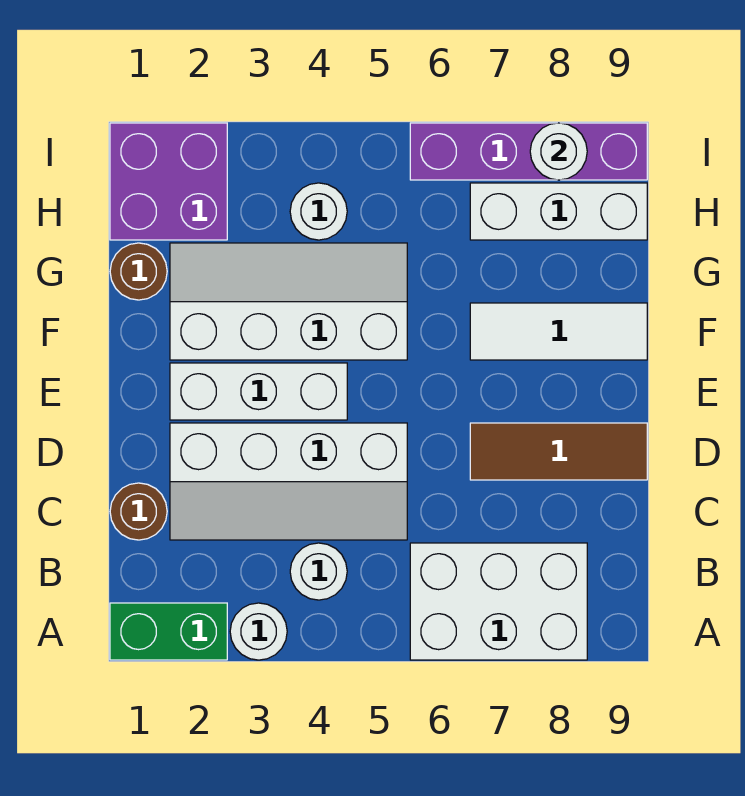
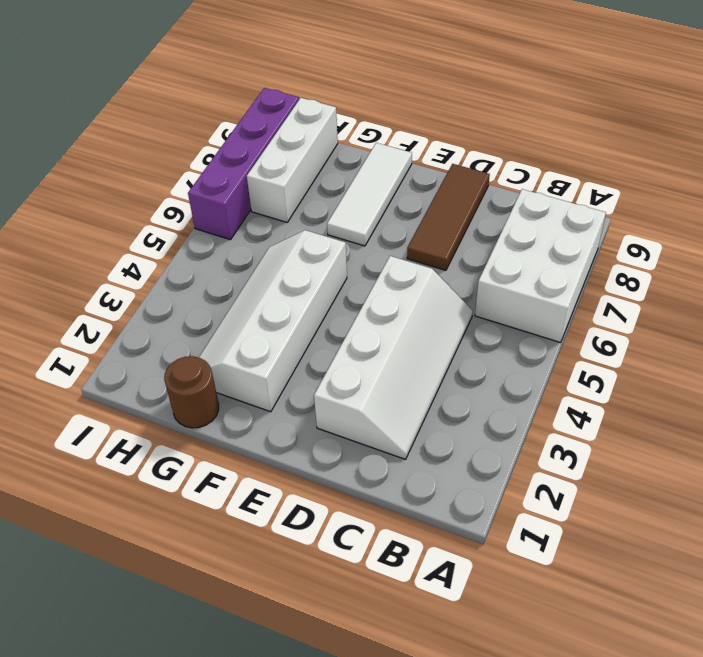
none -> green 1x2 brick [110,603,227,660]
none -> white 1x1 round brick [230,603,287,660]
none -> white 1x1 round brick [290,543,347,600]

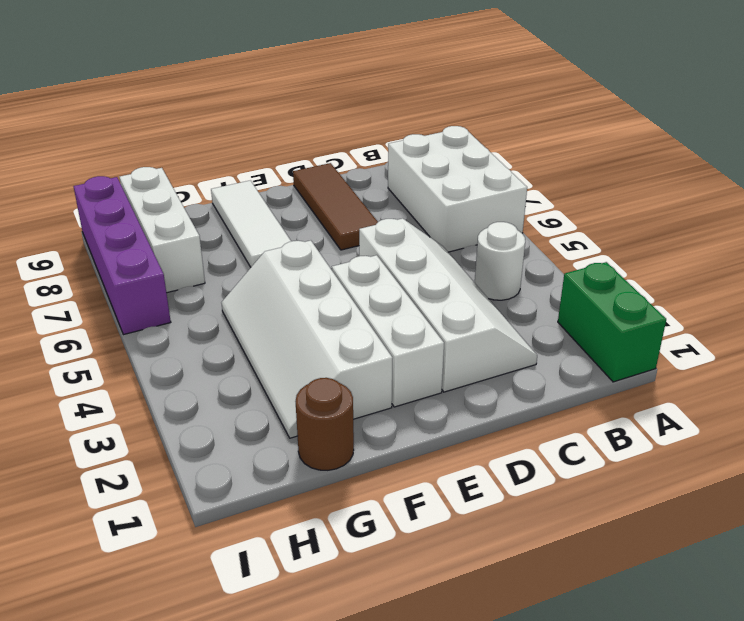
none -> white 1x1 round brick [230,603,287,660]
none -> brown 1x1 round brick [110,483,167,540]
none -> purple 2x2 brick [110,123,227,240]

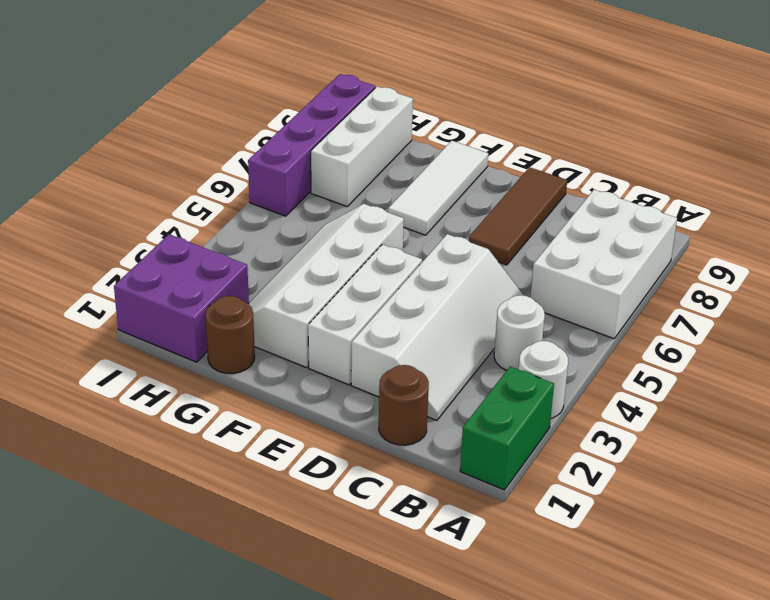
none -> white 1x1 round brick [290,183,347,240]
none -> white 1x1 round brick [530,123,587,180]

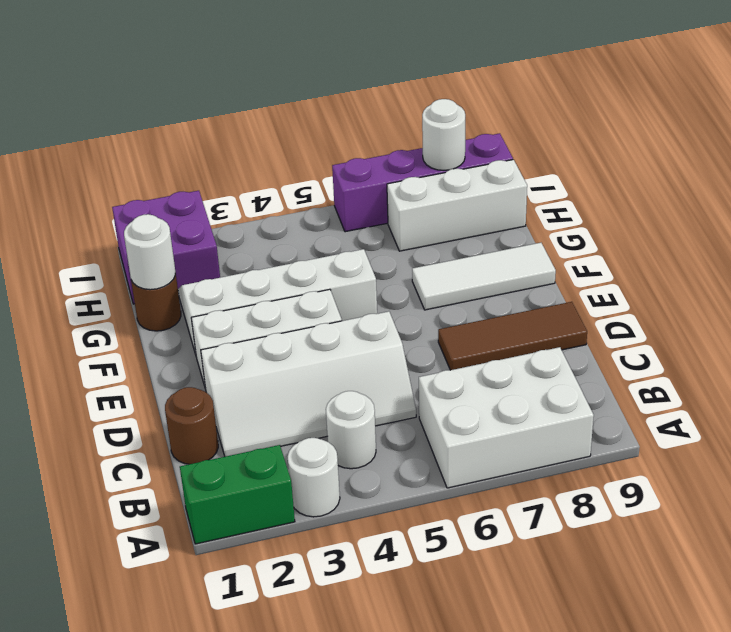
white 1x1 round brick [124,214,175,290] -> white 1x1 round brick moved to [290,183,347,240]

